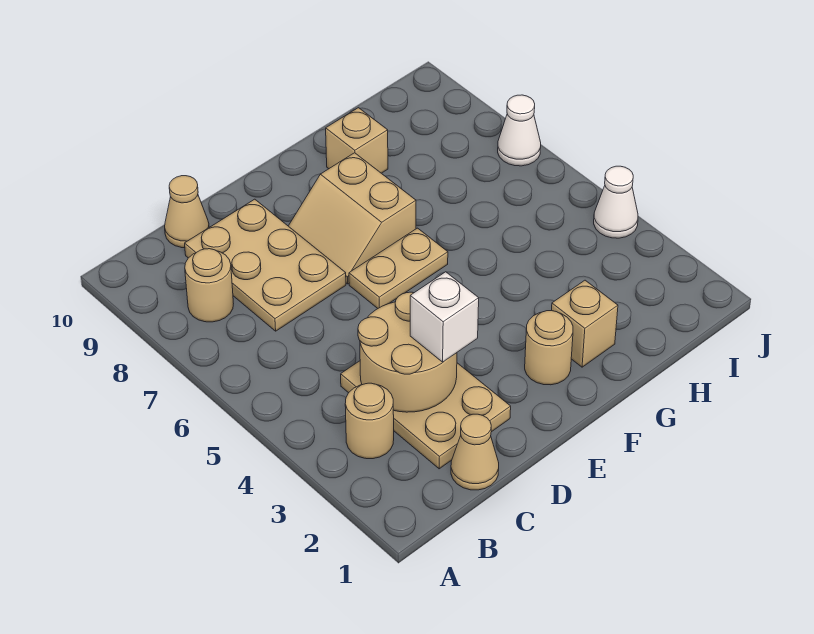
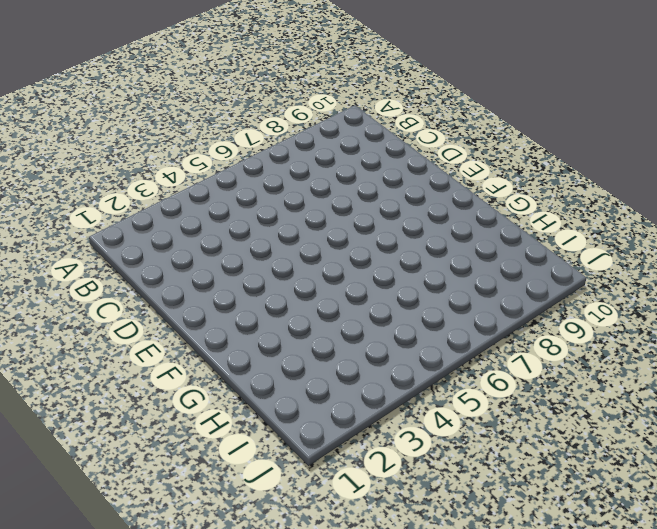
none -> tan 1x1 round brick [345,383,394,459]
none -> tan 1x1 round brick [185,249,233,322]
none -> tan 1x1 cone [451,414,499,490]

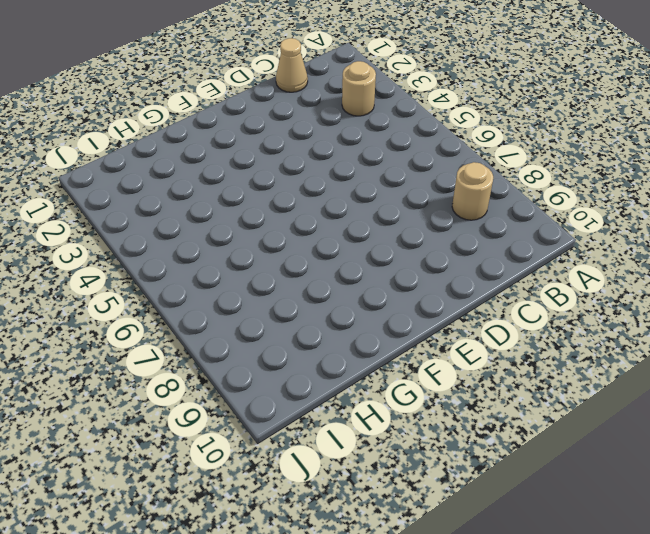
none -> tan 2x3 plate [341,361,511,469]
none -> tan 2x3 plate [185,199,346,331]
none -> tan 1x1 cone [165,176,209,248]

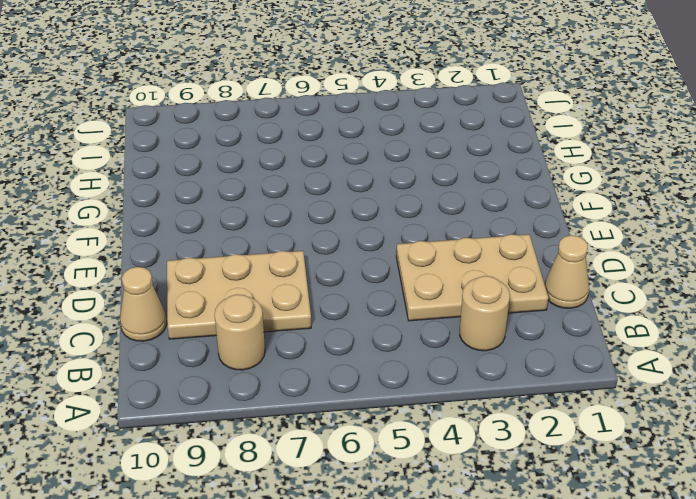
none -> tan 1x2 plate [349,228,448,308]
none -> tan 2x2 slope [289,153,416,284]
none -> tan 1x1 round brick [525,311,573,385]

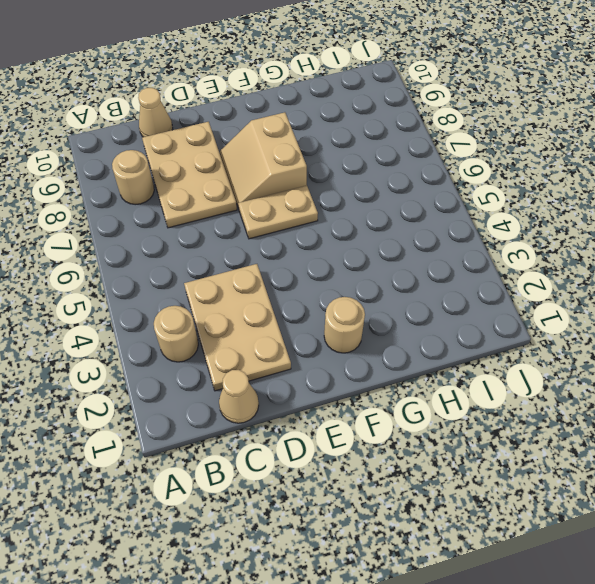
none -> tan 1x1 brick [551,280,618,367]
none -> tan 1x1 brick [326,108,388,173]
none -> white 1x1 cone [594,166,638,238]

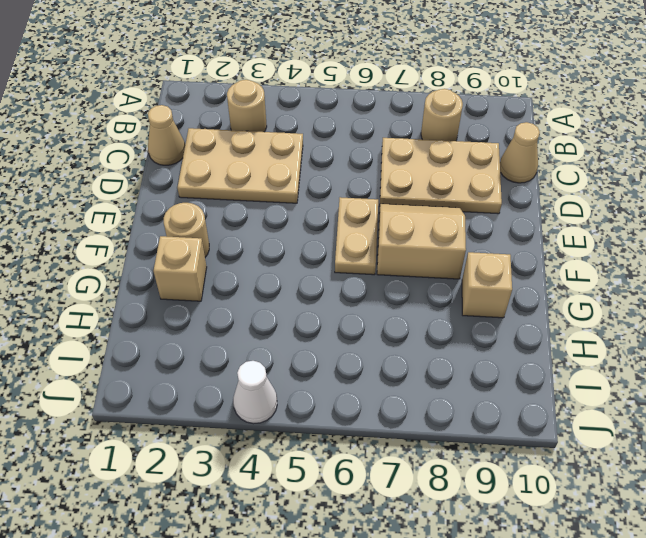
none -> white 1x1 cone [498,95,541,166]
none -> tan 2x2 round brick [358,292,457,412]
none -> white 1x1 brick [410,272,479,362]

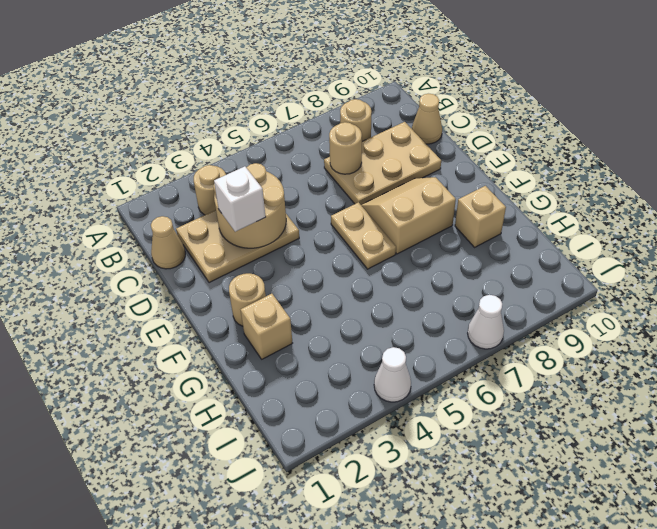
tan 1x1 round brick [329,122,362,174] -> none

